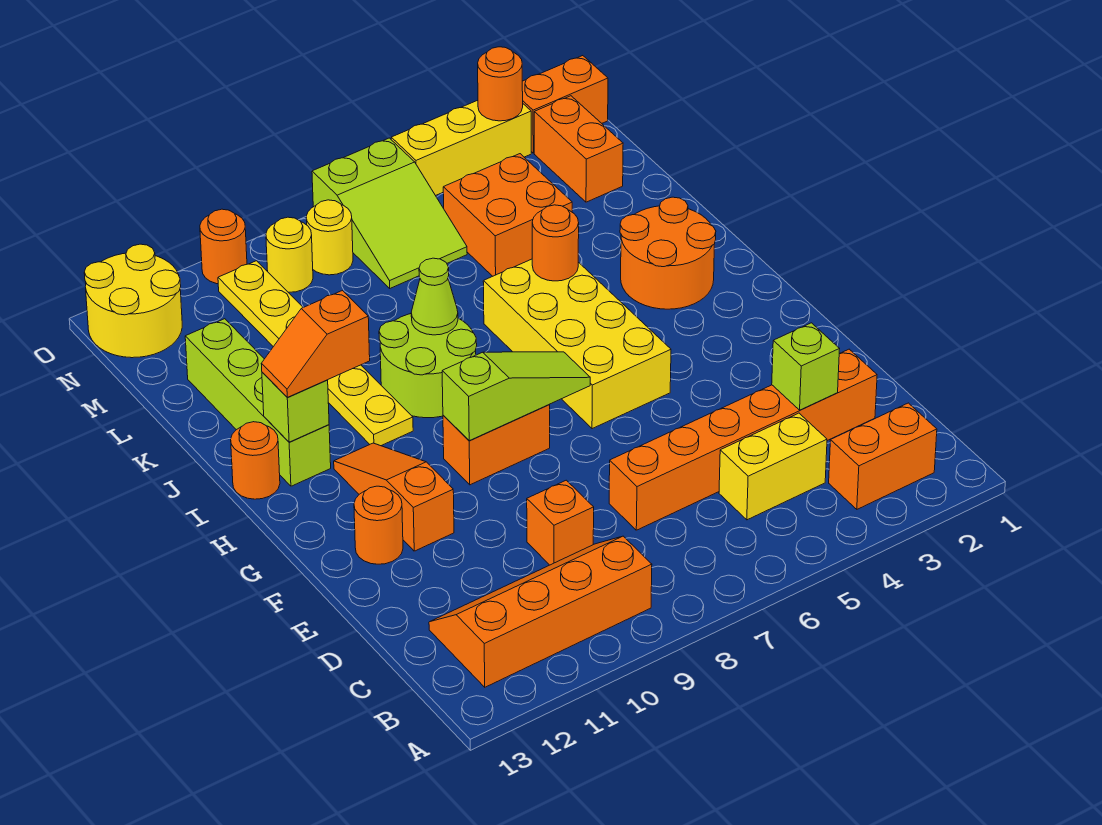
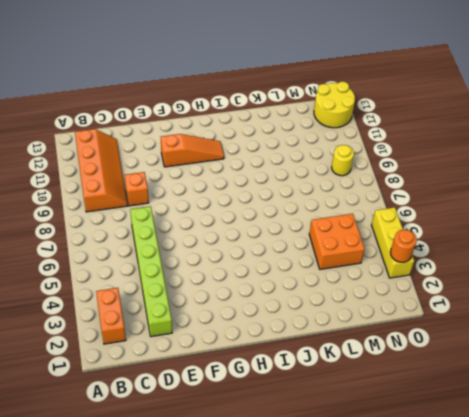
lime 1x6 brick [130,206,172,337] -> orange 1x6 brick [609,349,877,530]
none -> yellow 1x2 brick [719,413,827,520]
none -> orange 1x1 round brick [354,486,403,564]
none -> yellow 2x4 brick [483,259,671,429]
none -> orange 1x2 brick [443,404,550,485]

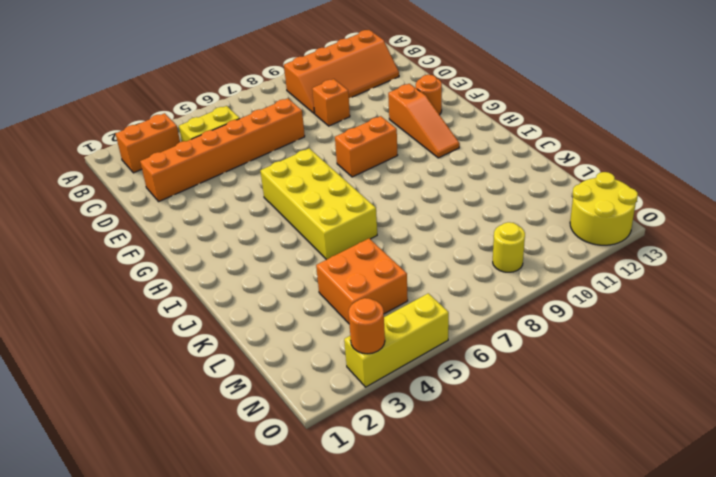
none -> orange 2x2 round brick [620,197,716,309]
none -> lime 2x2 round brick [379,314,477,418]
none -> yellow 1x6 plate [218,261,413,446]
none -> lime 1x4 brick [185,319,331,486]

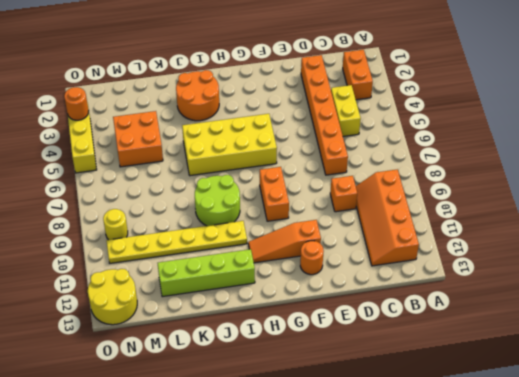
none -> orange 1x1 round brick [231,422,280,499]
none -> orange 1x2 brick [534,96,623,202]
none -> lime 2x3 slope [312,138,467,288]
none -> yellow 1x1 round brick [306,200,353,275]

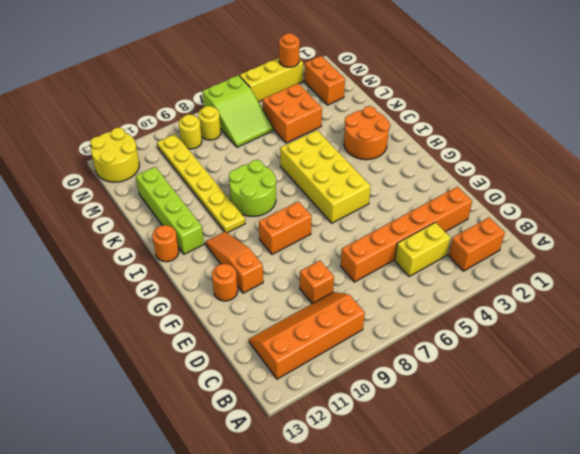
none -> orange 1x2 brick [522,56,608,153]
none -> orange 1x1 round brick [200,209,247,284]
none -> lime 1x1 brick [772,323,839,410]
none -> lime 1x3 slope [442,352,590,441]

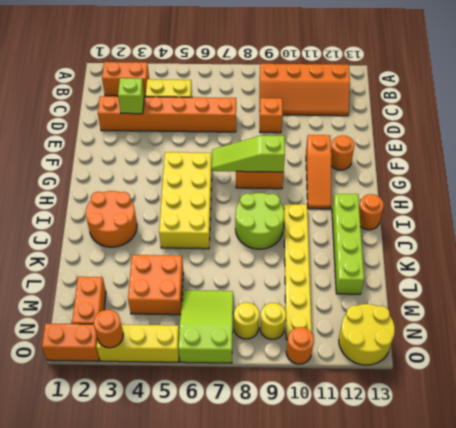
none -> lime 1x1 brick [262,372,329,442]
none -> orange 1x1 round brick [532,205,579,281]
none -> lime 1x1 cone [411,258,458,335]
none -> orange 1x2 slope [261,291,370,397]

